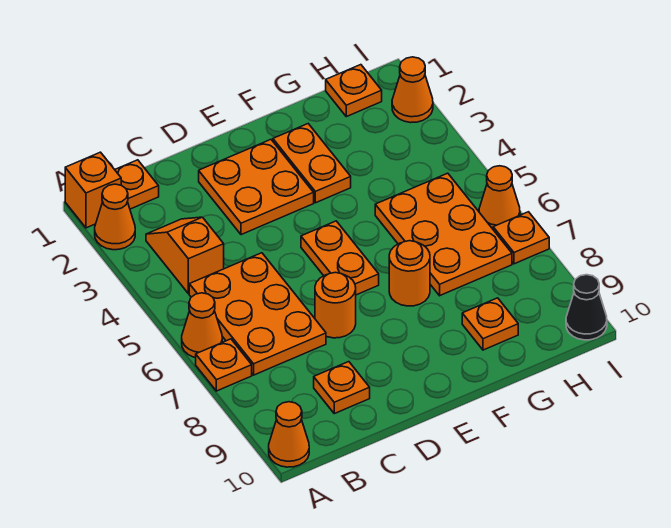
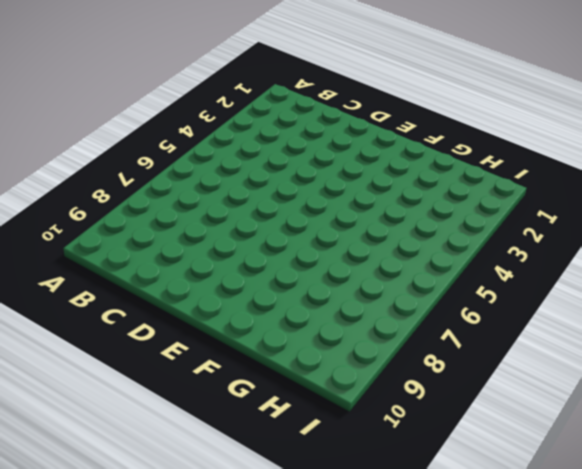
none -> orange 1x1 brick [65,152,121,228]
none -> orange 1x1 cone [95,184,135,250]
none -> orange 1x1 cone [182,293,222,358]

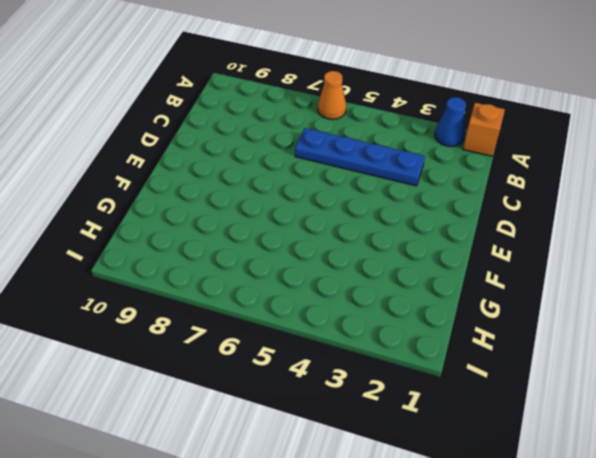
blue 1x1 cone [435,97,466,146] -> orange 1x1 cone [95,184,135,250]
blue 1x4 plate [295,128,425,186] -> orange 2x3 plate [189,253,326,375]
none -> orange 1x1 plate [196,339,252,391]
none -> orange 1x1 cone [269,402,309,467]
none -> orange 1x1 plate [115,160,159,209]

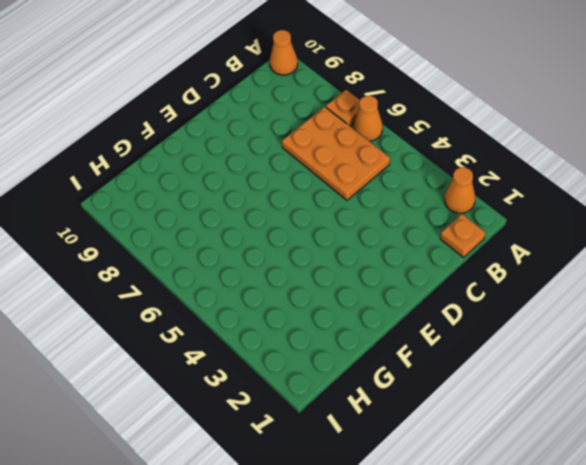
none -> orange 1x1 brick [65,152,121,228]
none -> orange 1x2 slope [146,217,224,294]
none -> orange 1x1 plate [314,362,370,414]

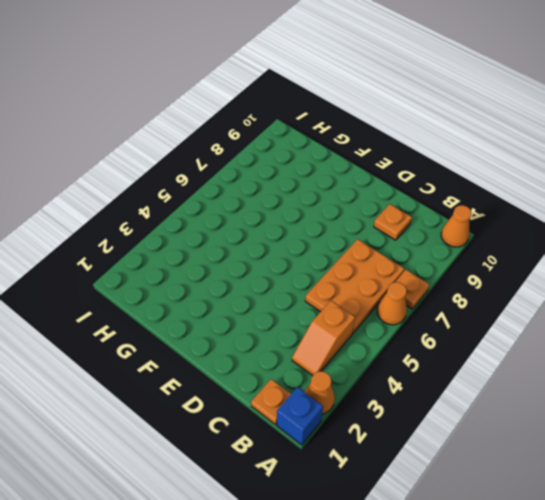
blue 1x1 brick [277,387,323,445] -> orange 1x1 brick [65,152,121,228]
none -> orange 2x2 plate [199,140,314,235]
none -> orange 1x1 round brick [315,272,356,338]
none -> orange 1x2 plate [301,221,379,295]

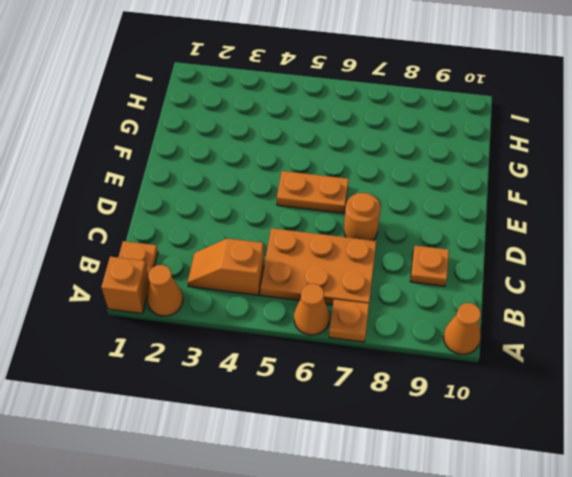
none -> orange 2x2 plate [199,140,314,235]
none -> orange 1x2 plate [273,124,351,203]
none -> orange 1x1 round brick [389,241,430,306]

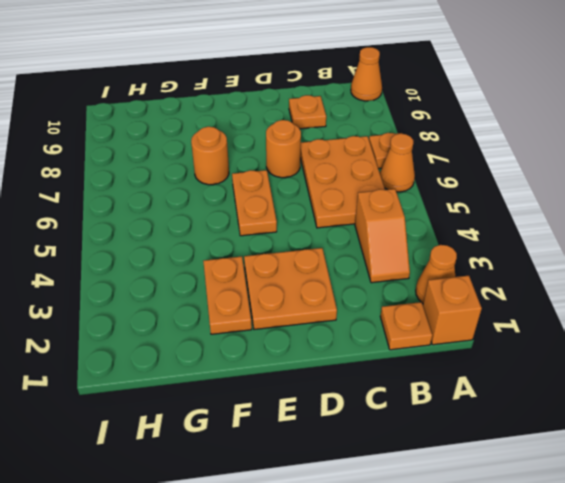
none -> orange 2x3 plate [375,173,512,296]
none -> orange 1x1 plate [462,298,518,350]
none -> orange 1x1 plate [326,65,382,117]

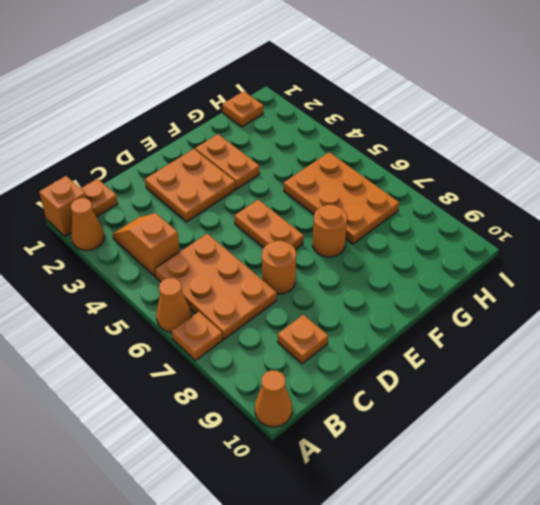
none -> orange 1x1 plate [462,298,518,350]
none -> orange 1x1 cone [392,57,433,123]
none -> orange 1x1 cone [479,166,520,229]

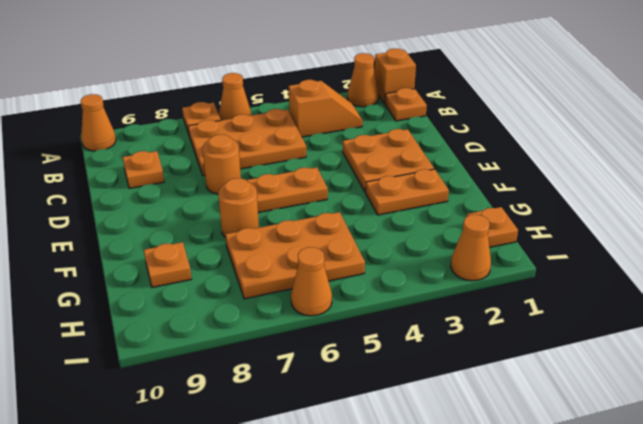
none -> orange 1x1 plate [493,212,549,264]
none -> black 1x1 cone [566,275,607,340]

